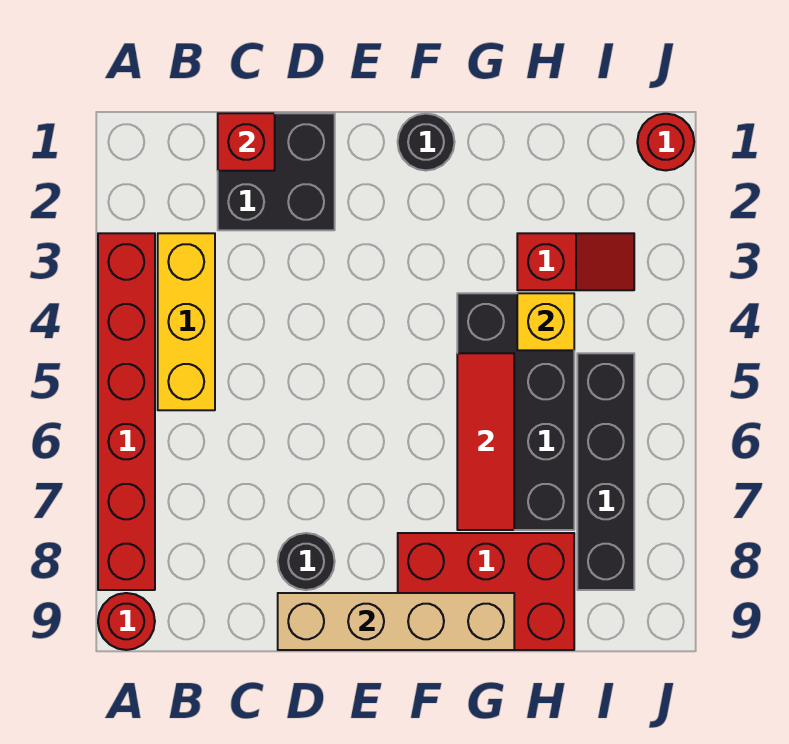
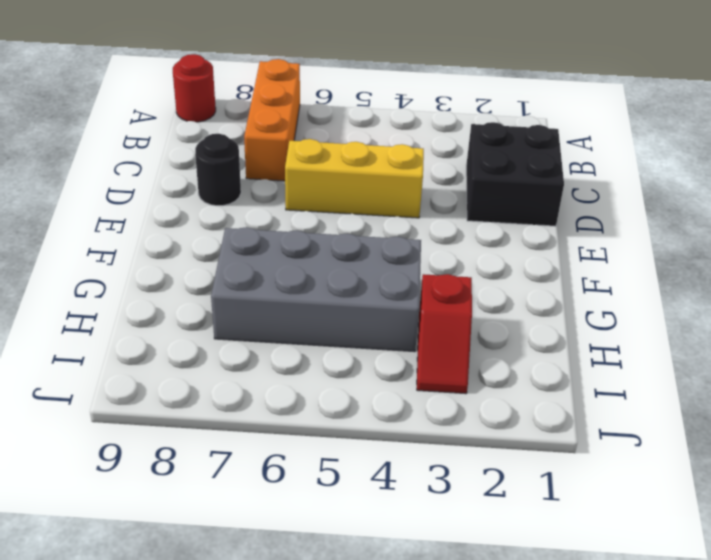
orange 1x3 brick [244,59,300,181] -> red 1x6 brick [98,233,155,590]
yellow 1x3 brick [285,139,424,218] -> yellow 1x3 brick moved to [158,233,215,410]
grey 2x4 brick [211,227,421,352] -> black 2x4 brick [457,293,574,530]
none -> black 1x1 round brick [398,114,454,170]
none -> red 2x3 brick [398,533,574,650]
none -> black 1x4 brick [577,353,634,590]

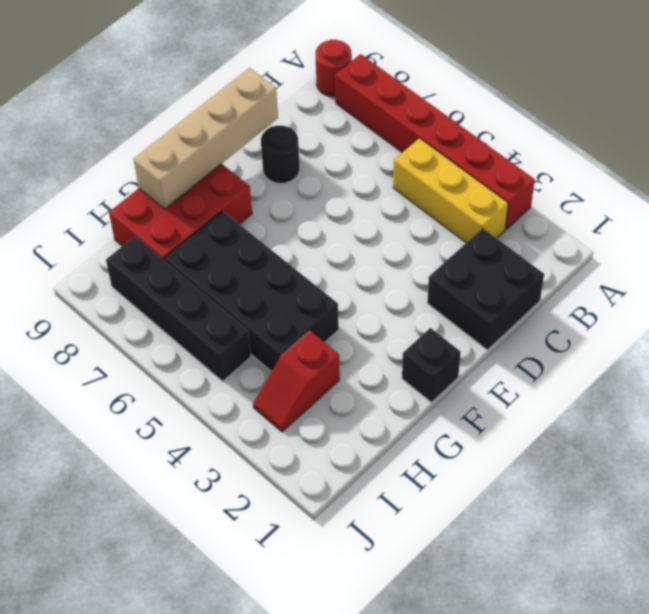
black 1x1 brick [402,328,461,402] -> black 1x1 round brick [398,114,454,170]
none -> red 1x1 round brick [637,114,694,171]
none -> red 1x1 brick [218,113,275,171]
none -> red 1x3 tile [457,353,514,530]

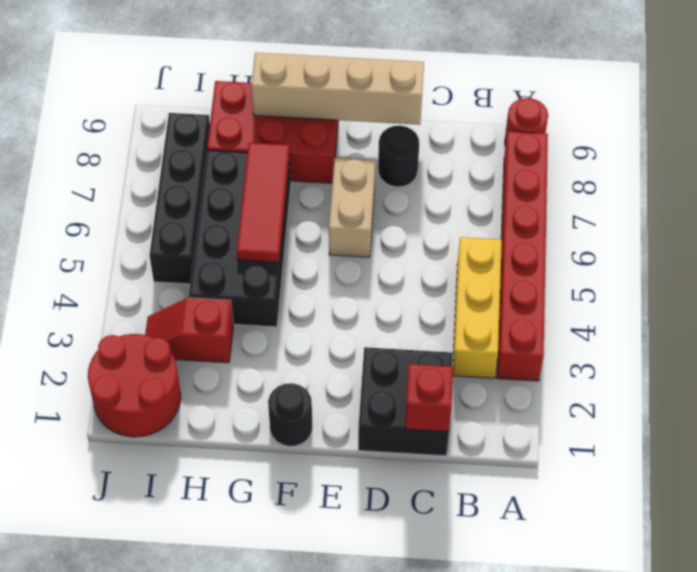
tan 1x2 brick [329,157,375,257] -> none
red 2x2 round brick [88,334,181,437] -> red 1x1 round brick [637,114,694,171]
none -> yellow 1x1 brick [517,293,574,350]

